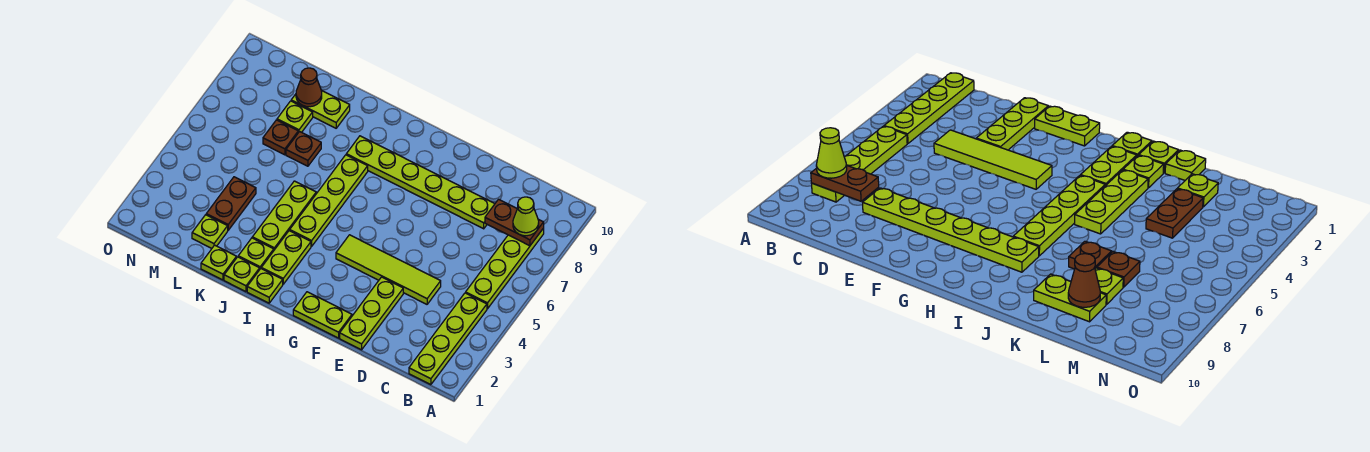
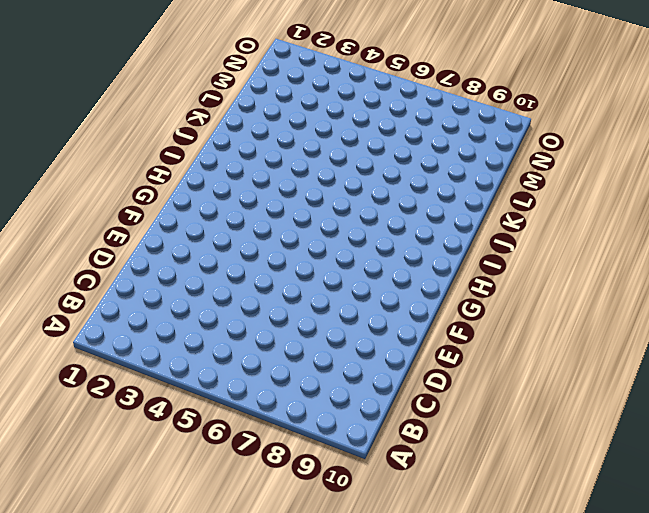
none -> lime 1x4 plate [409,293,487,385]
none -> lime 1x4 plate [466,228,544,309]
none -> lime 1x4 tile [336,235,441,304]

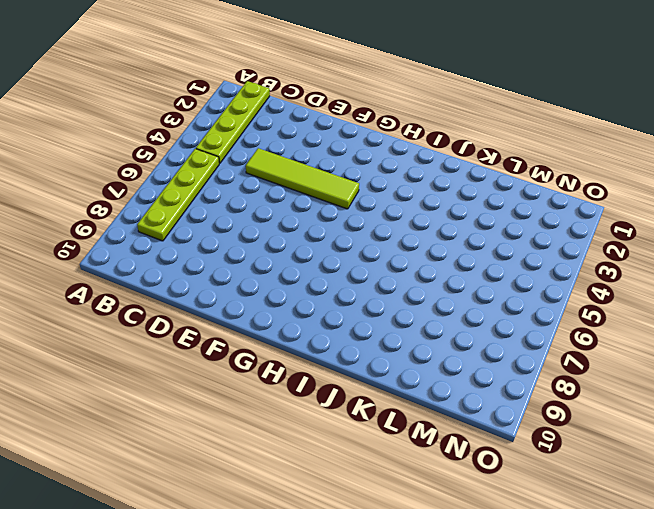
none -> lime 1x6 plate [346,136,495,229]
none -> lime 1x3 plate [340,277,403,350]
none -> lime 1x2 plate [293,292,352,338]

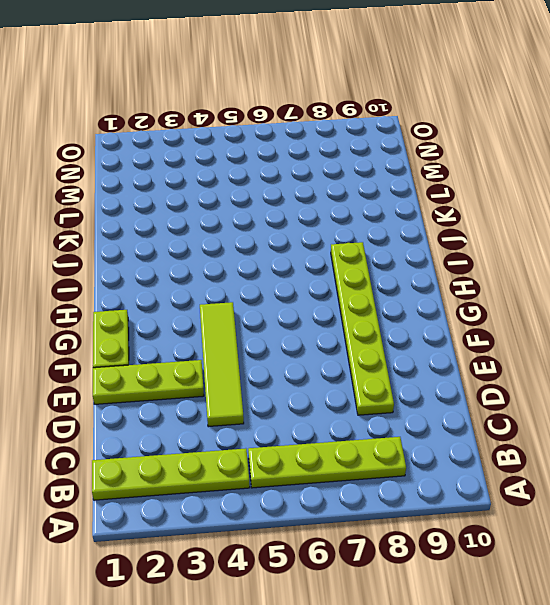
none -> lime 1x1 plate [247,269,283,303]
none -> lime 1x2 plate [261,231,311,284]
none -> lime 1x4 plate [290,155,368,246]

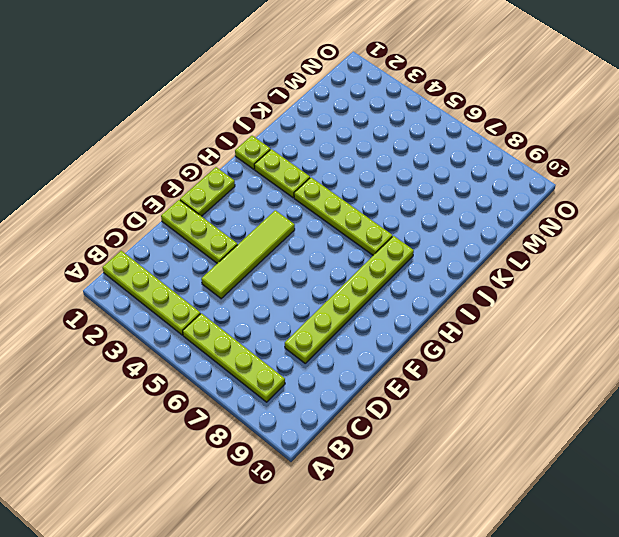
none -> lime 1x1 plate [224,257,260,292]
none -> lime 1x1 plate [238,238,274,269]
none -> lime 1x3 plate [252,181,316,250]

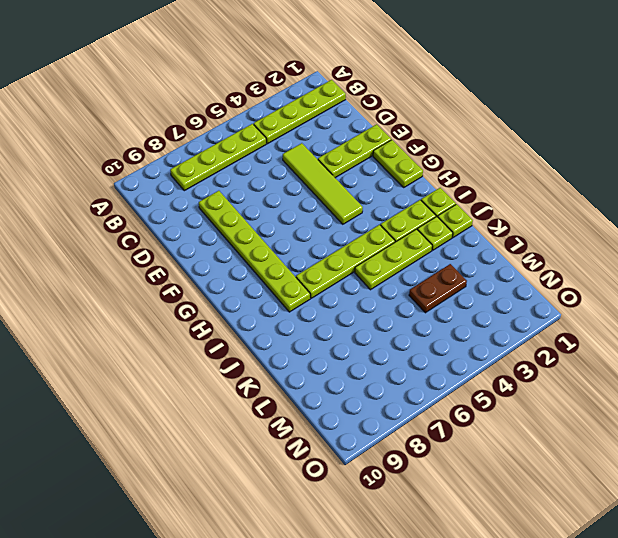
none -> lime 1x1 plate [201,245,237,280]
none -> brown 1x1 plate [286,132,321,166]
none -> lime 1x2 plate [291,90,350,128]

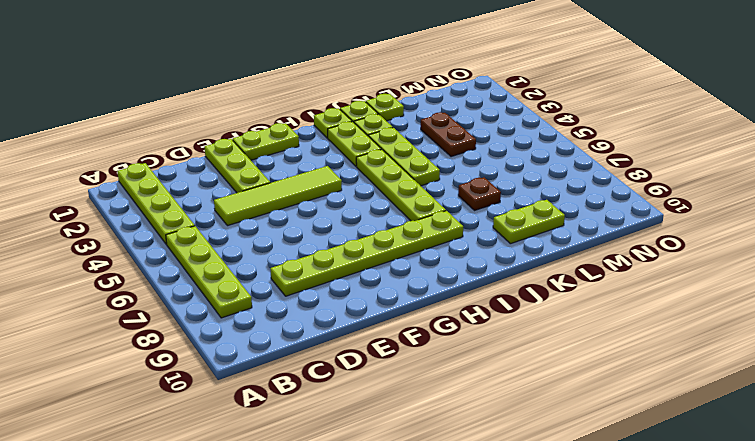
none -> lime 1x1 plate [192,215,228,248]
none -> brown 1x1 plate [263,120,298,155]
none -> lime 1x1 plate [277,101,313,133]

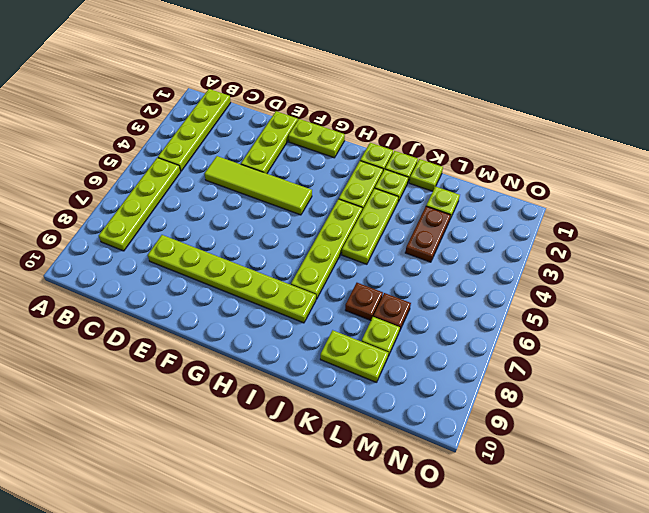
none -> brown 1x2 plate [485,199,544,246]
none -> brown 1x1 cone [296,68,322,107]
none -> lime 1x1 cone [513,197,539,236]

